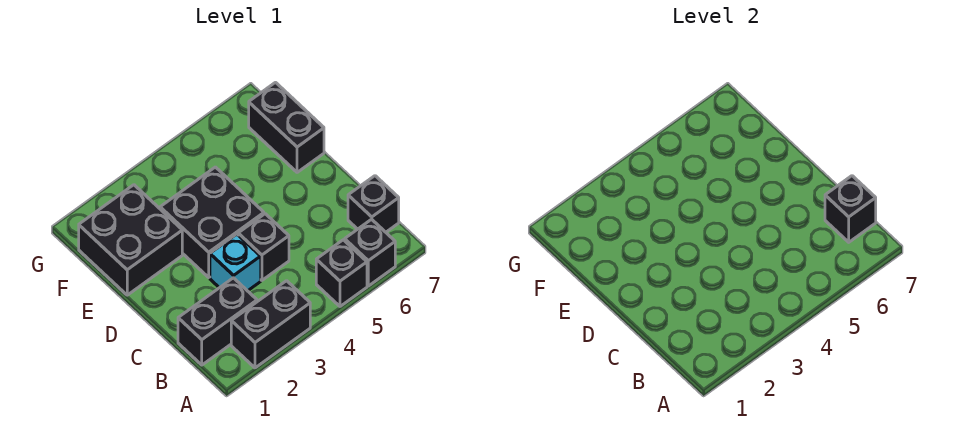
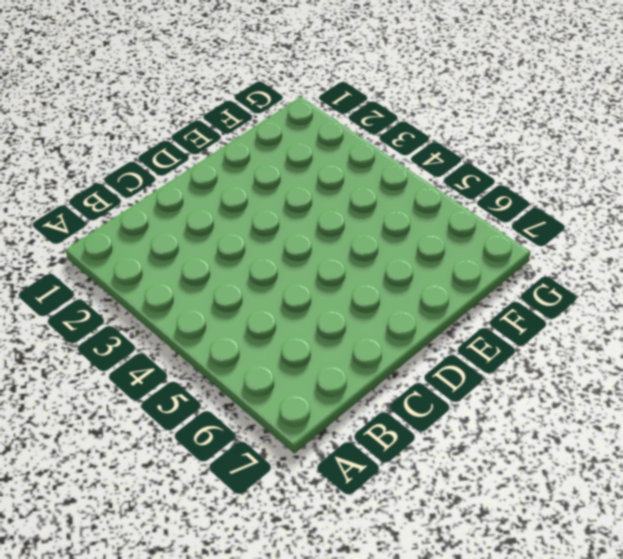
none -> black 1x2 brick [231,281,310,368]
none -> black 1x1 brick [316,240,367,306]

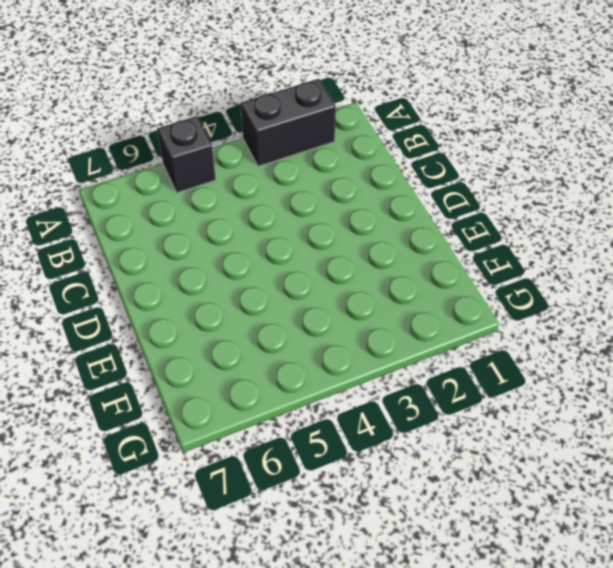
none -> black 1x1 brick [345,219,395,286]
none -> black 1x2 brick [178,278,257,365]

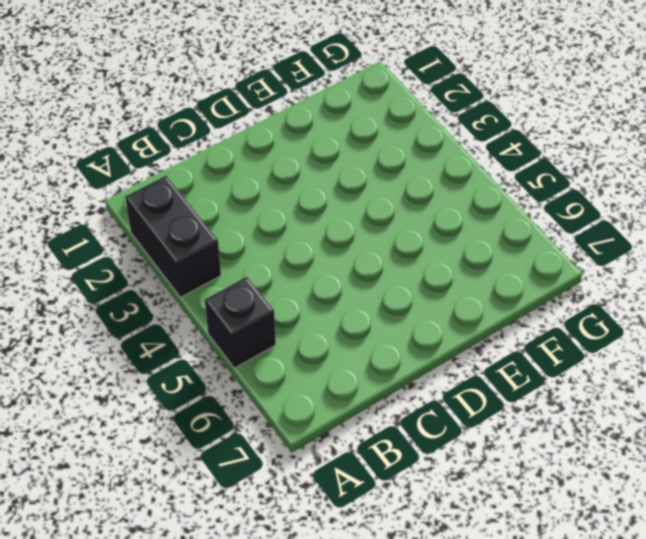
none -> black 1x1 brick [345,219,395,286]
none -> black 1x2 brick [178,278,257,365]

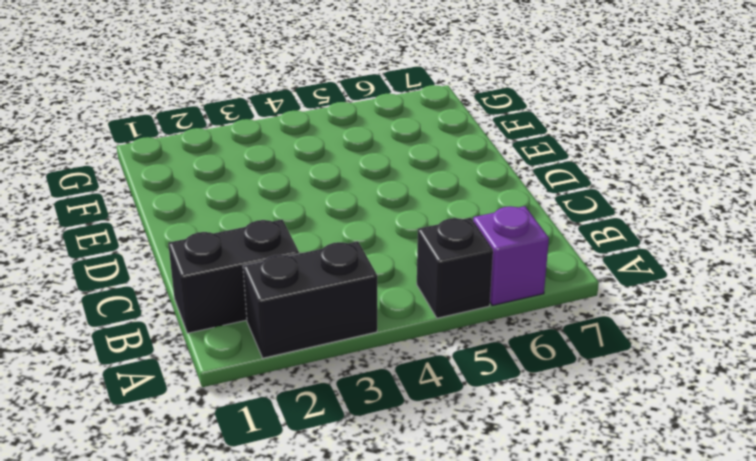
purple 1x1 brick [473,206,549,305] -> black 1x1 brick [345,219,395,286]
none -> black 1x1 brick [348,176,399,232]
none -> cyan 1x1 brick [210,234,261,291]

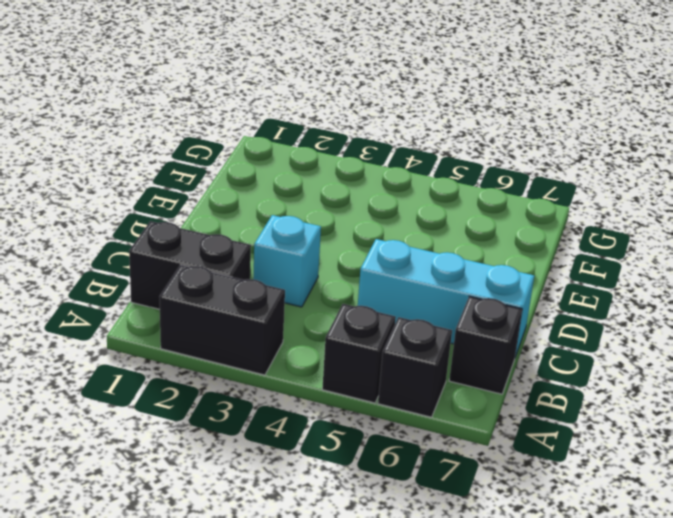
cyan 1x3 brick [358,239,534,357] -> none
none -> black 1x1 brick [238,214,289,280]
none -> black 2x2 brick [160,167,264,277]

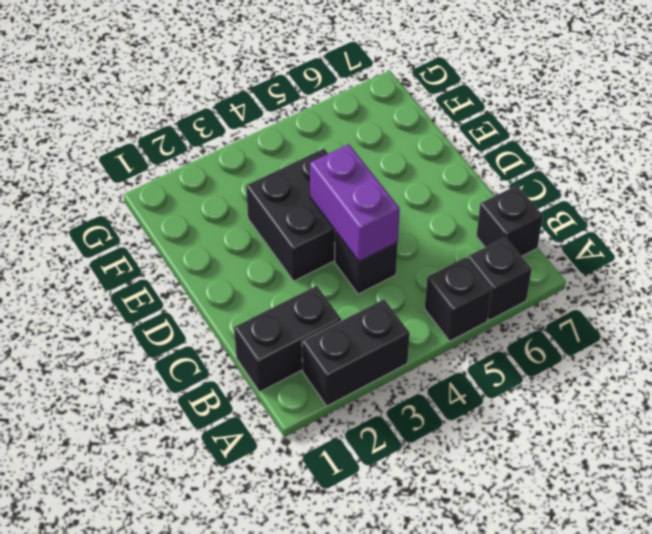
purple 1x2 brick [310,144,400,262] -> none
none -> cyan 1x1 brick [210,234,261,291]
none -> black 2x2 brick [79,185,182,295]

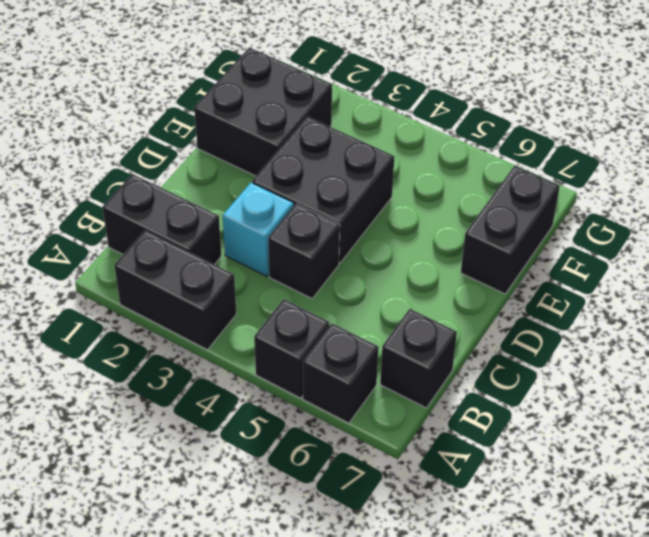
none -> black 1x1 brick [825,176,876,242]

